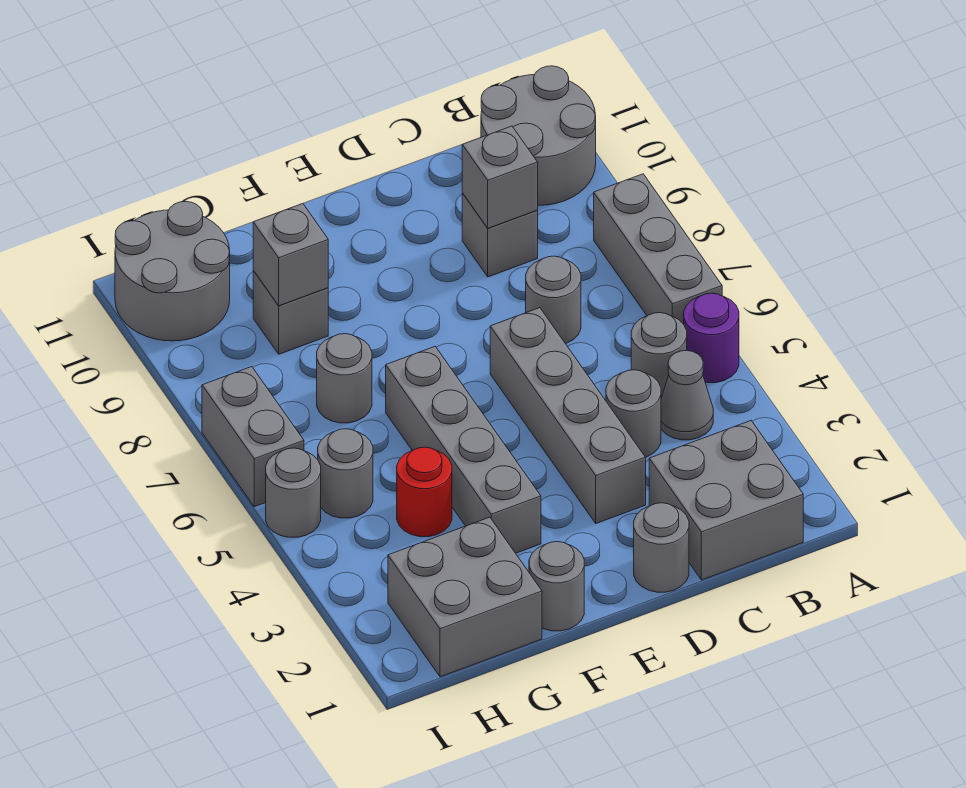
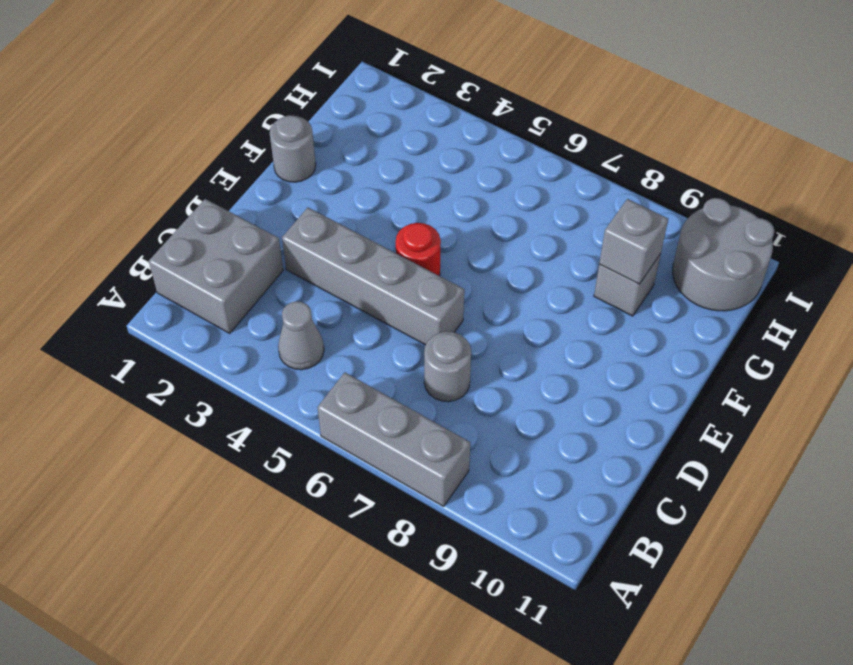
red 1x1 round brick [396,223,441,276] -> red 1x1 round brick moved to [397,447,452,537]
none -> purple 1x1 round brick [684,293,739,383]
none -> grey 2x2 round brick [481,66,596,205]
none -> grey 1x1 round brick [631,313,687,398]

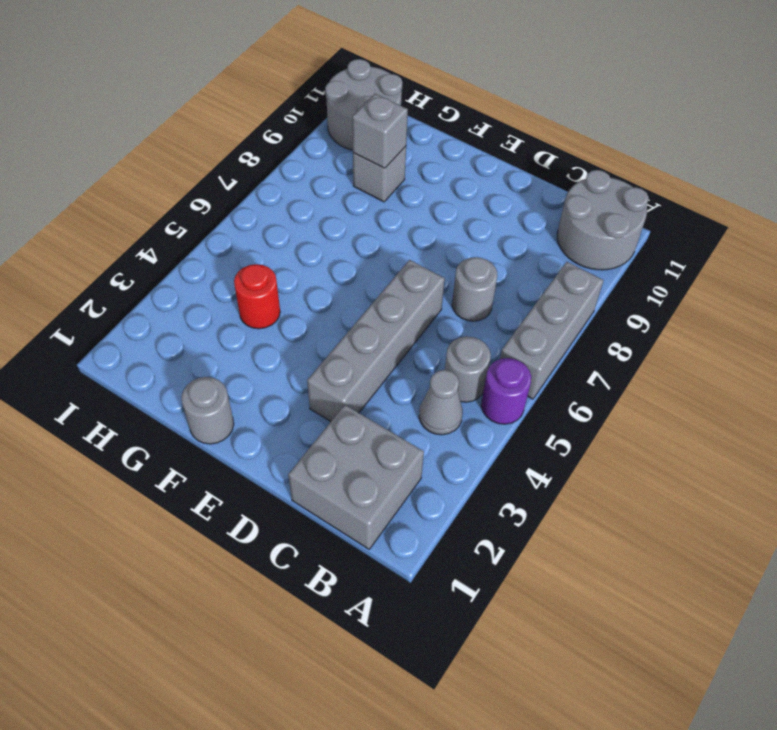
none -> grey 1x1 round brick [606,370,661,457]
none -> grey 1x1 brick [462,193,538,277]
none -> grey 1x1 round brick [634,503,689,592]

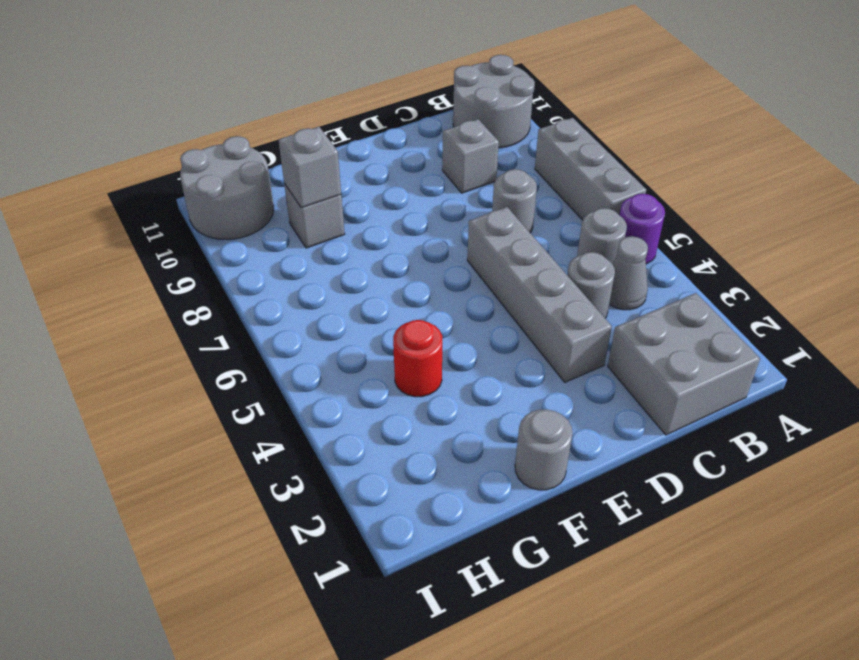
none -> grey 1x1 round brick [634,503,689,592]
none -> grey 1x4 brick [386,347,541,553]
none -> grey 2x2 brick [388,517,542,677]

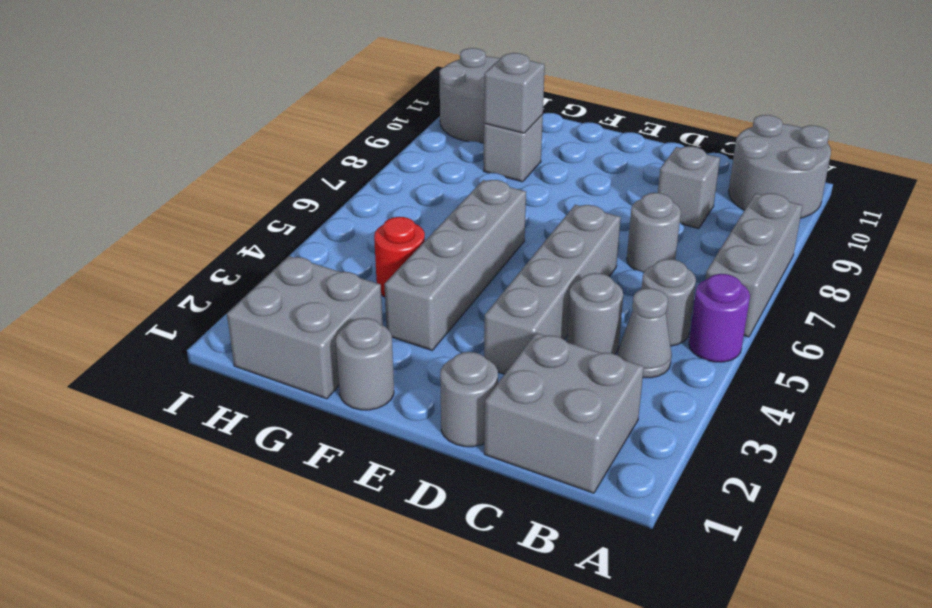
none -> grey 1x1 round brick [317,334,372,423]
none -> grey 1x1 round brick [318,429,373,518]
none -> grey 1x1 round brick [266,448,321,537]

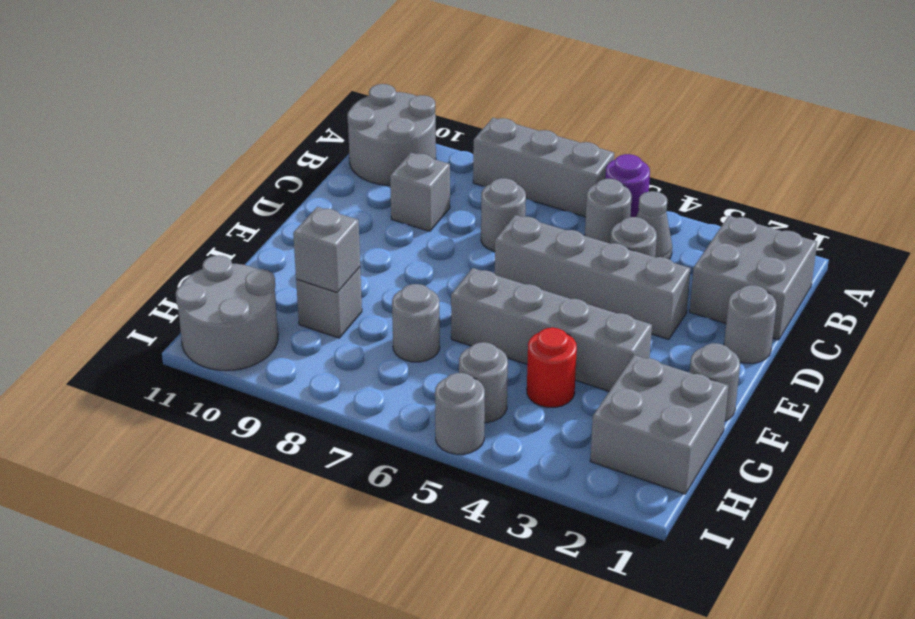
none -> grey 1x2 brick [202,367,304,507]
none -> grey 1x1 brick [462,126,538,228]

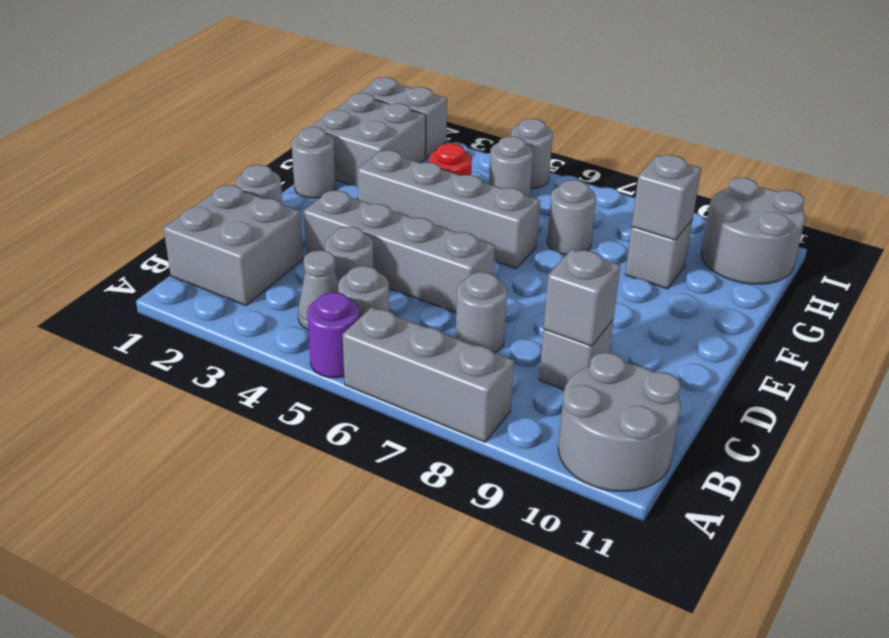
grey 1x2 brick [359,77,447,158] -> grey 1x2 brick moved to [202,367,304,507]

